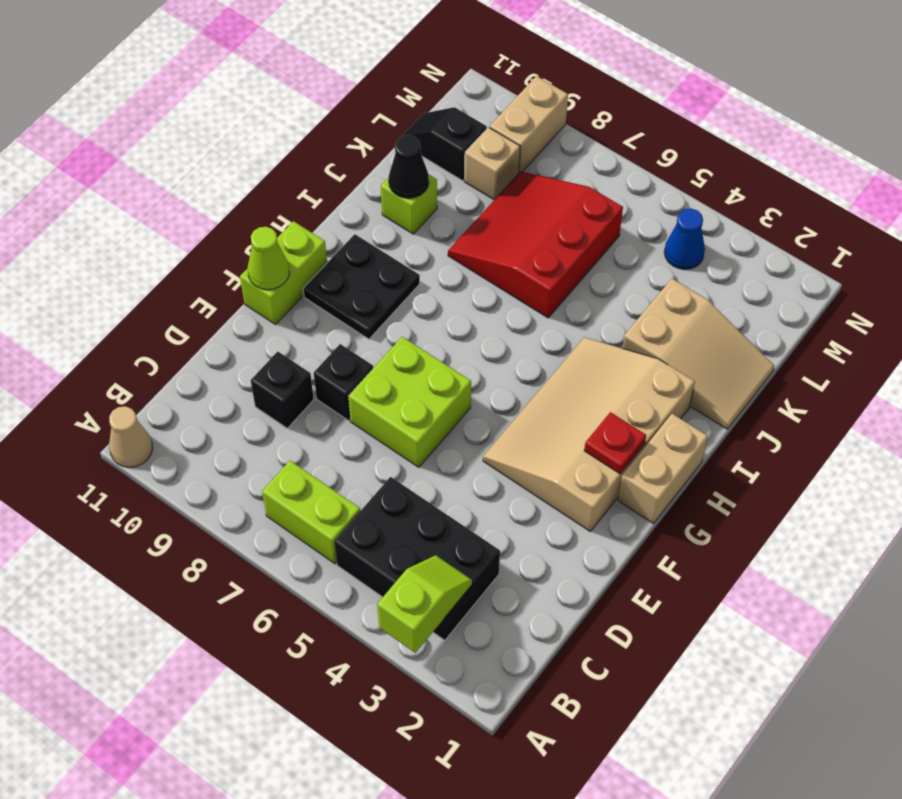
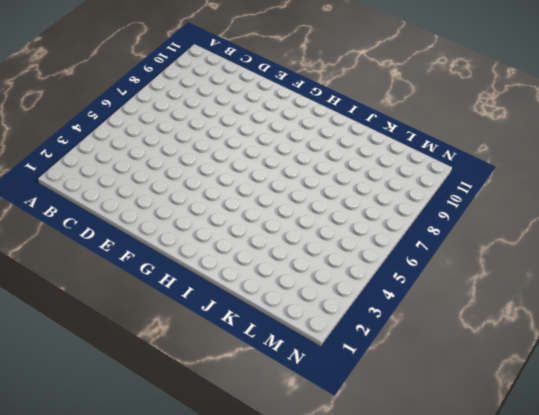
none -> tan 1x1 cone [109,406,153,467]
none -> black 2x3 brick [334,477,500,640]
none -> lime 1x2 brick [262,461,360,564]

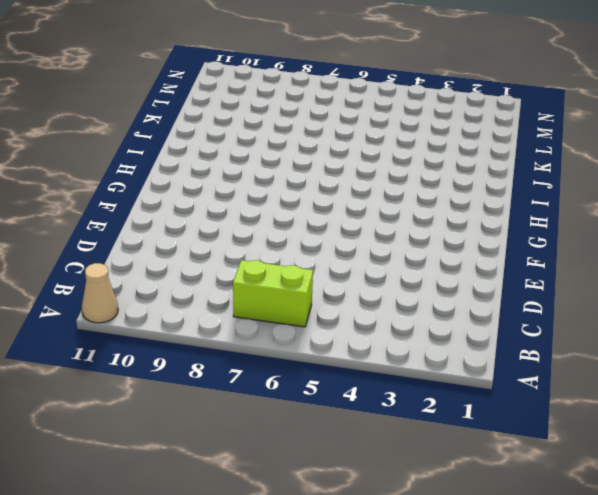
none -> black 2x3 brick [334,477,500,640]
none -> black 1x1 brick [251,352,314,428]
none -> lime 2x2 brick [349,337,471,467]

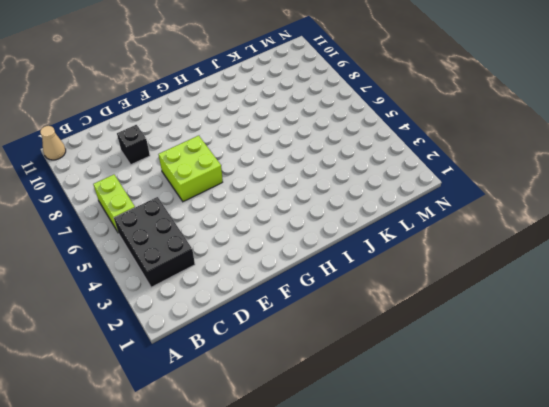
none -> black 1x1 brick [314,344,373,421]
none -> tan 3x4 slope [483,337,695,532]
none -> lime 1x2 brick [240,221,327,325]

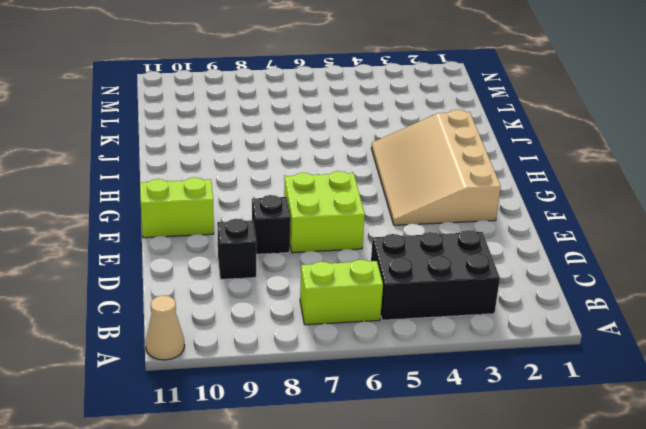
lime 1x2 brick [140,177,214,238] -> lime 1x2 brick turned to [240,221,327,325]
none -> tan 1x2 brick [618,414,708,524]
none -> black 2x2 plate [303,234,420,339]
none -> tan 2x3 slope [622,279,774,429]

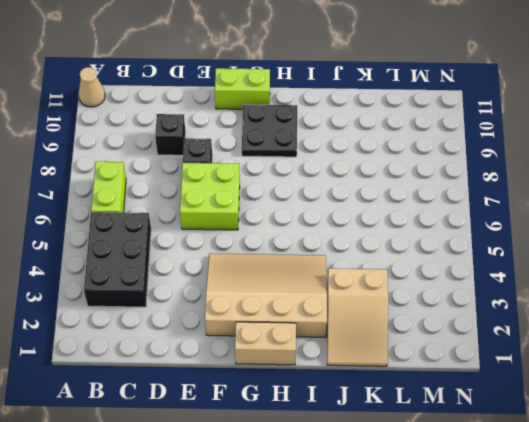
none -> red 3x3 slope [448,172,623,318]
none -> lime 1x1 brick [381,174,437,234]
none -> tan 1x1 brick [465,127,520,200]

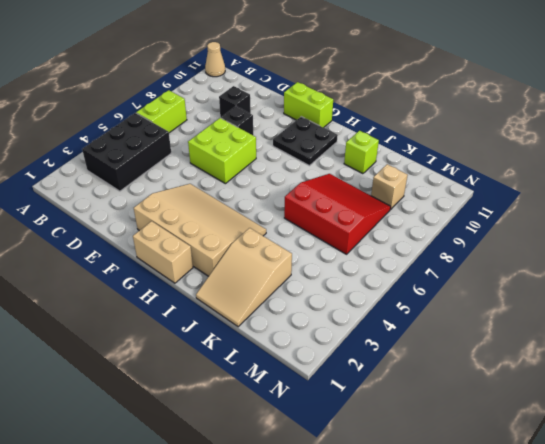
none -> black 1x2 slope [401,107,487,181]
none -> blue 1x1 cone [664,208,705,269]
none -> tan 1x2 brick [490,76,568,173]

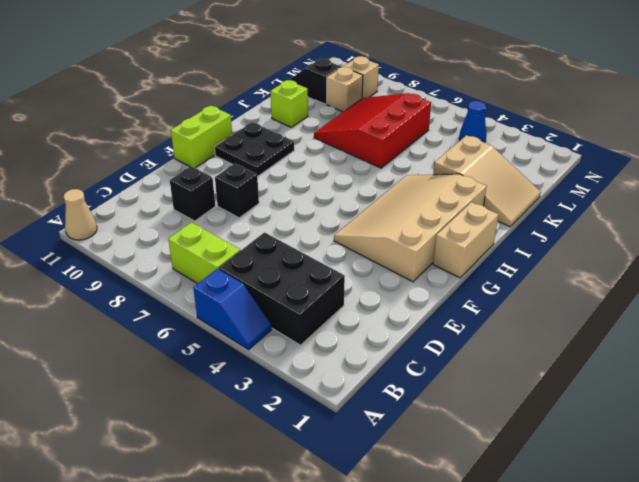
blue 1x2 slope [193,269,272,350] -> none
tan 1x1 brick [343,56,379,98] -> tan 1x2 brick [490,76,568,173]
none -> lime 2x2 brick [349,337,471,467]
none -> lime 1x2 slope [377,555,472,653]
none -> lime 1x1 cone [248,227,289,290]

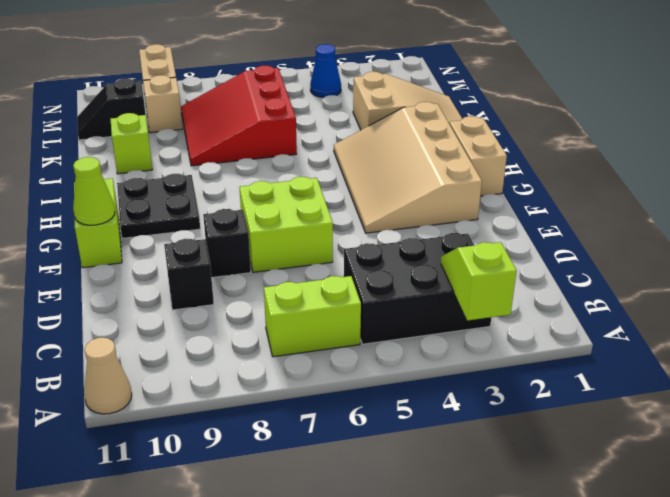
none -> red 1x1 plate [584,412,646,474]
none -> black 1x1 cone [389,135,429,198]

